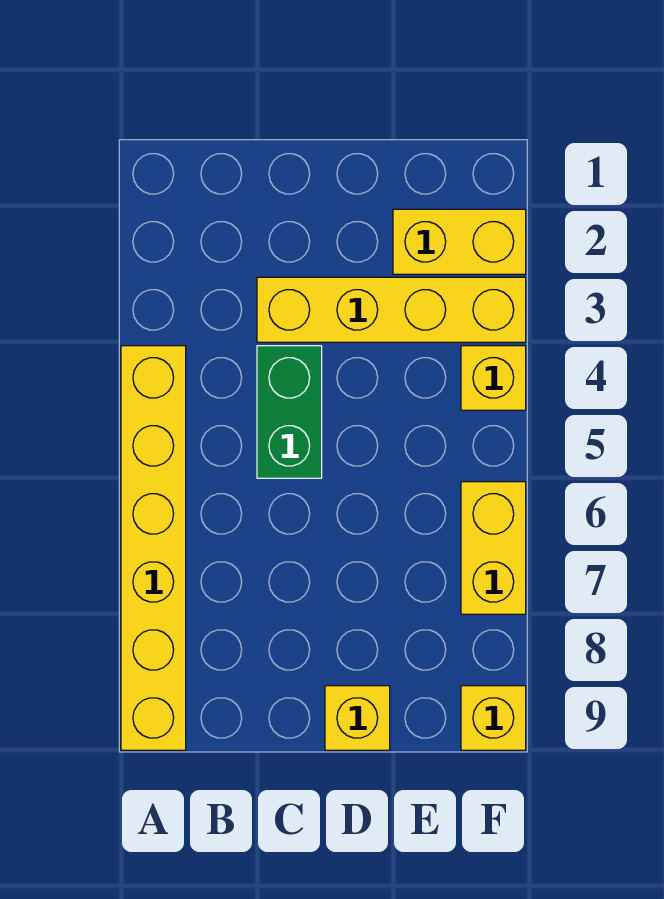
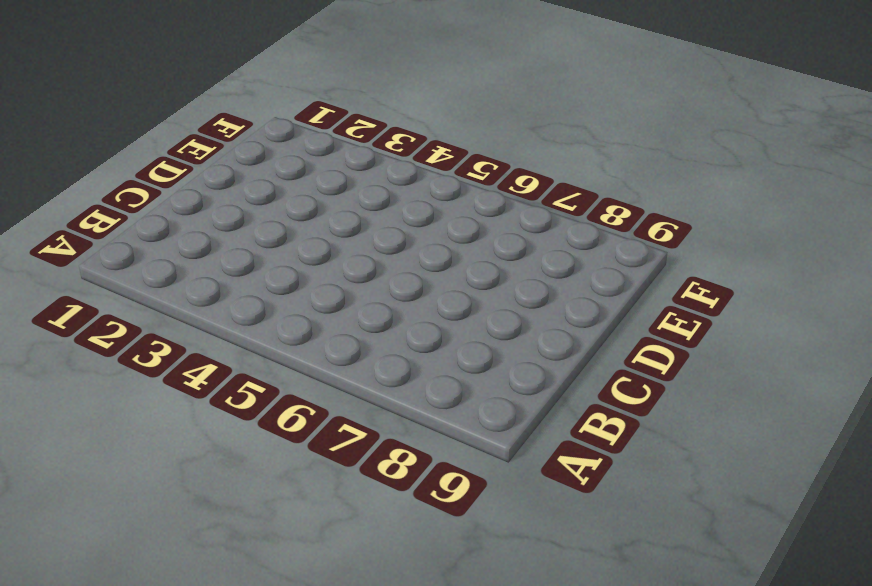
none -> yellow 1x6 brick [121,346,186,750]
none -> yellow 1x4 brick [257,277,526,342]

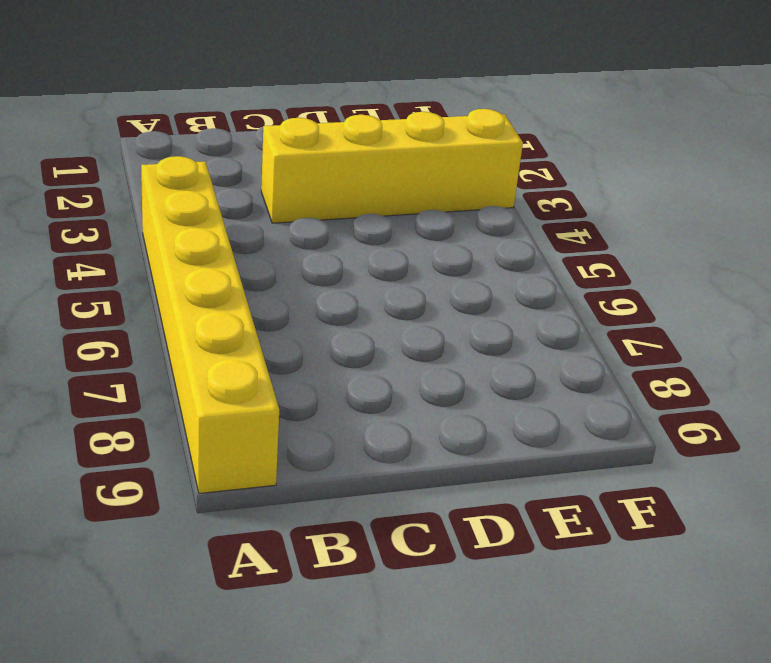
none -> green 1x2 brick [257,346,322,478]
none -> yellow 1x1 brick [325,686,390,750]

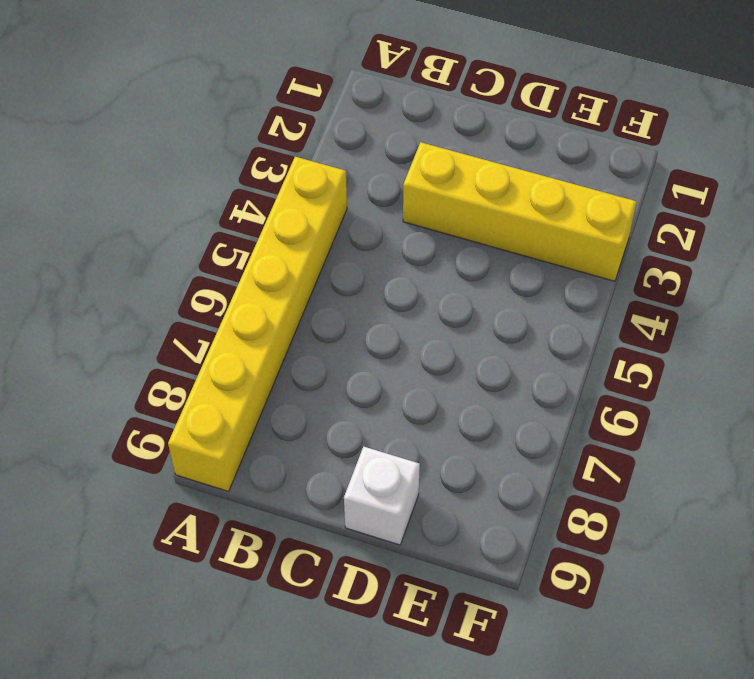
white 1x1 brick [344,447,420,545] -> yellow 1x1 brick [325,686,390,750]
none -> green 1x2 brick [257,346,322,478]
none -> yellow 1x2 brick [393,209,526,274]

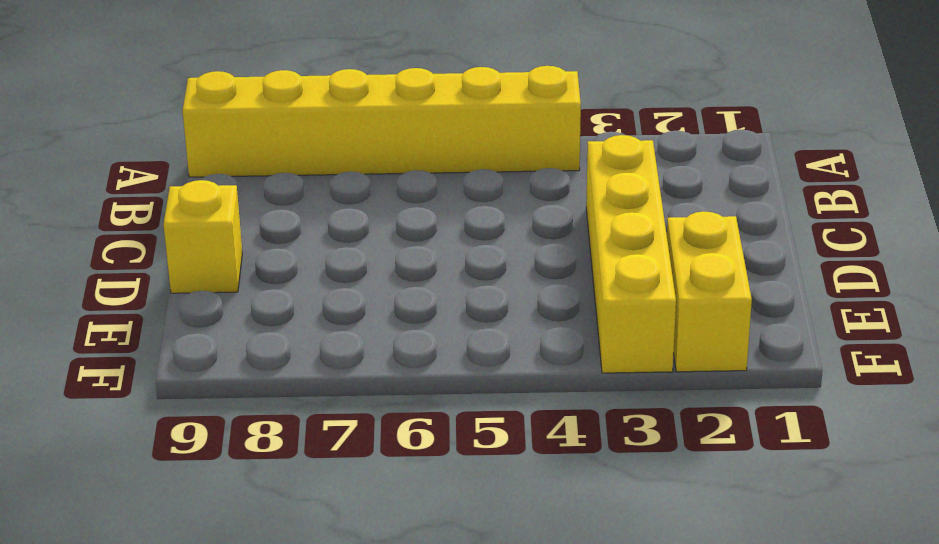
none -> green 1x2 brick [257,346,322,478]
none -> yellow 1x1 brick [461,346,526,410]

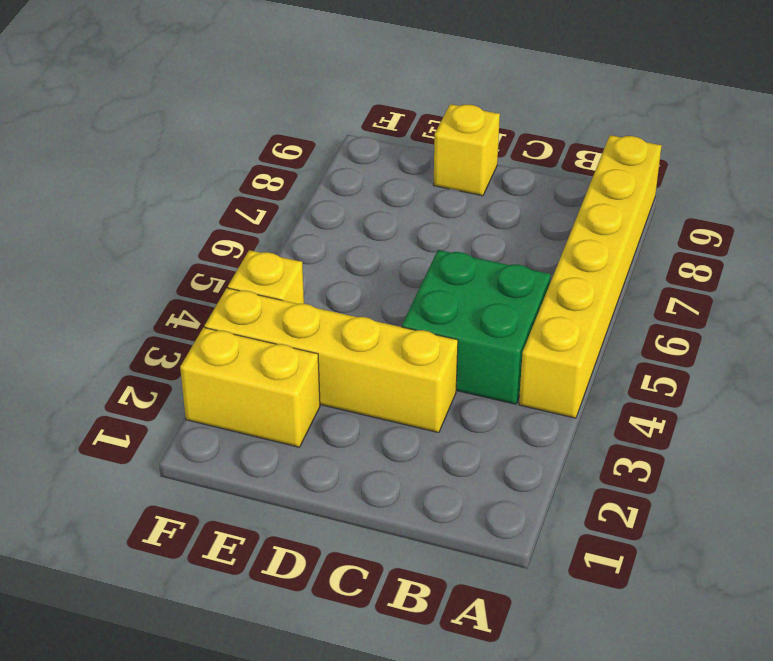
green 2x2 brick [402,250,551,404] -> green 1x2 brick [257,346,322,478]
none -> yellow 1x2 brick [461,482,526,614]
none -> yellow 1x1 brick [461,686,526,750]

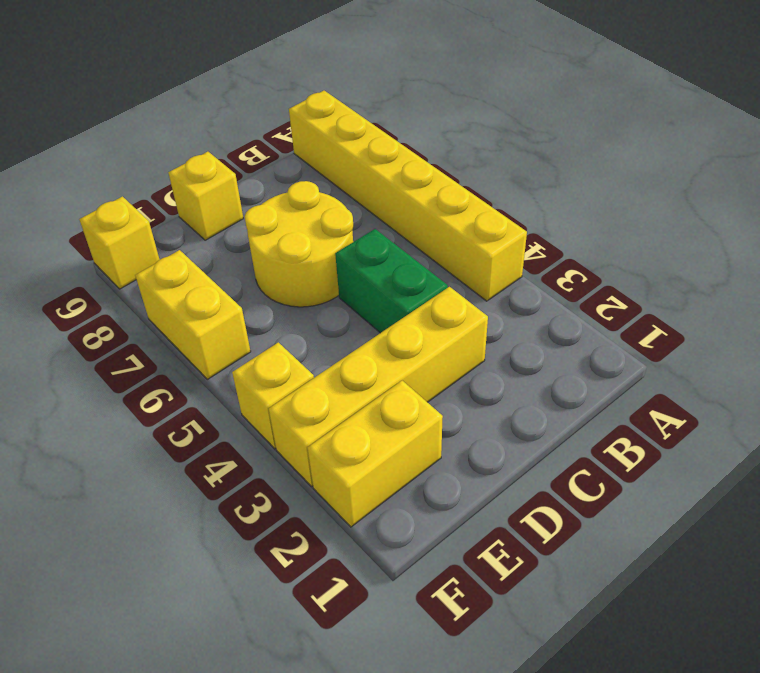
yellow 2x2 round brick [245,181,353,307] -> none

